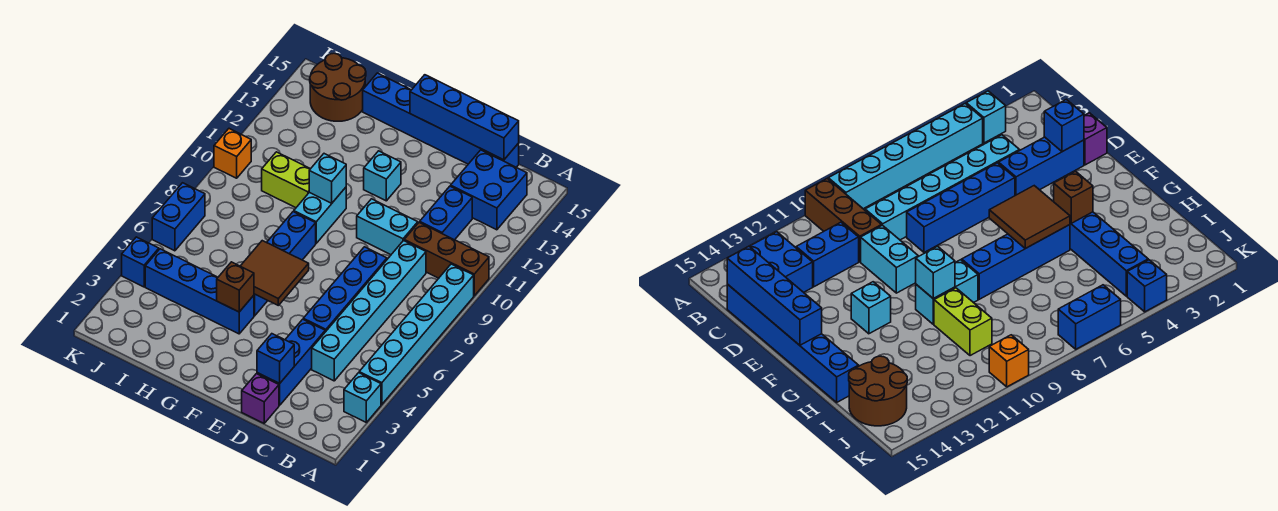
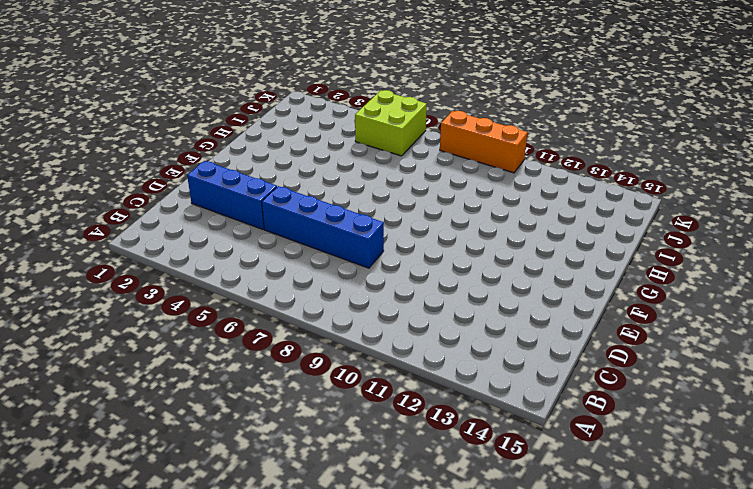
lime 2x2 brick [355,90,427,156] -> blue 1x2 brick [152,183,205,251]
orange 1x3 brick [440,111,528,173] -> orange 1x1 brick [214,129,251,178]
none -> cyan 1x1 brick [344,373,381,422]
none -> cyan 1x6 brick [359,264,474,404]
none -> brown 1x3 brick [404,222,489,296]

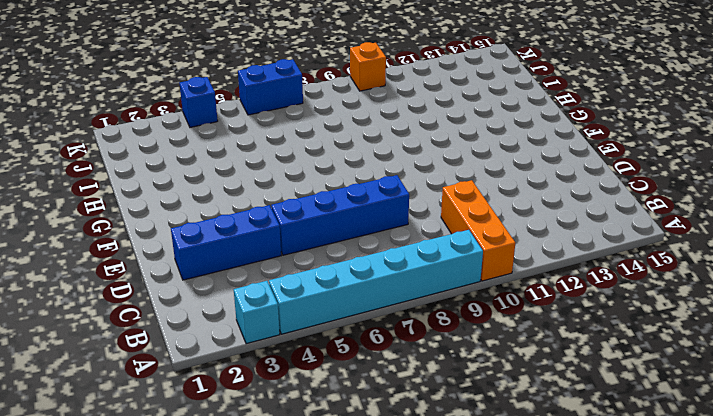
orange 1x3 brick [441,180,515,281] -> brown 1x3 brick [404,222,489,296]
none -> blue 2x2 brick [451,150,527,230]
none -> cyan 1x6 brick [312,241,426,381]
none -> blue 1x2 brick [420,186,472,240]

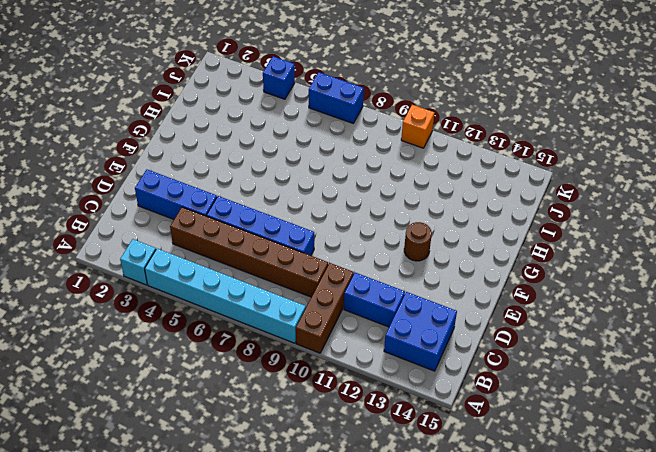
brown 1x6 brick [170,207,328,297] -> cyan 1x6 brick [312,241,426,381]
brown 1x1 round brick [404,222,432,261] -> cyan 1x1 brick [364,151,401,201]
none -> blue 1x6 brick [363,73,519,167]
none -> purple 1x1 brick [242,374,279,423]
none -> cyan 1x2 brick [357,199,418,255]

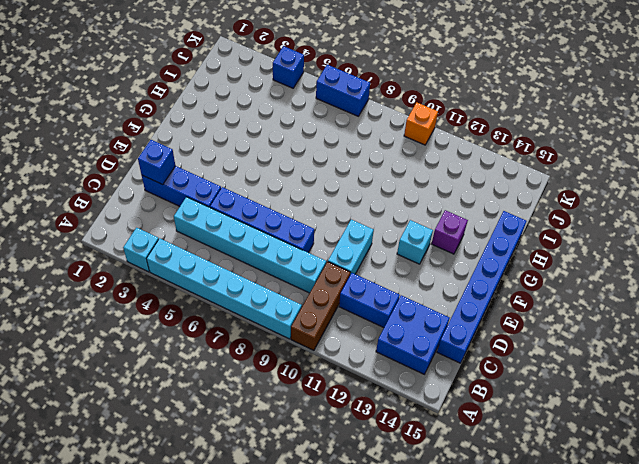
purple 1x1 brick [432,210,468,254] -> purple 1x1 brick moved to [242,374,279,423]
none -> blue 1x4 brick [145,249,254,334]
none -> blue 1x4 brick [254,212,316,316]
none -> cyan 1x2 brick [294,187,346,243]

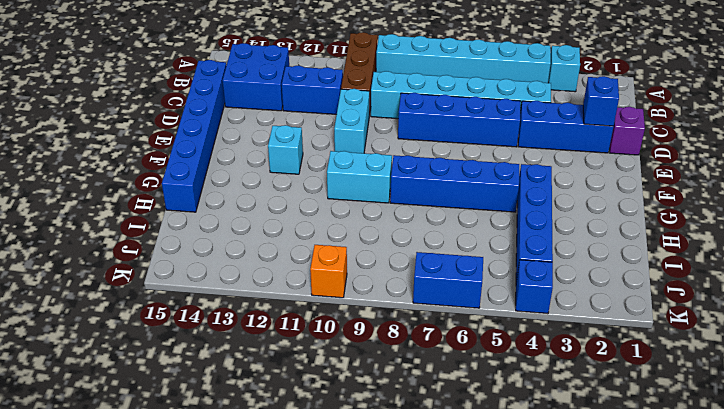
none -> lime 1x2 brick [262,152,310,208]
none -> brown 2x2 round brick [310,53,366,121]
none -> blue 1x4 brick [410,75,519,160]

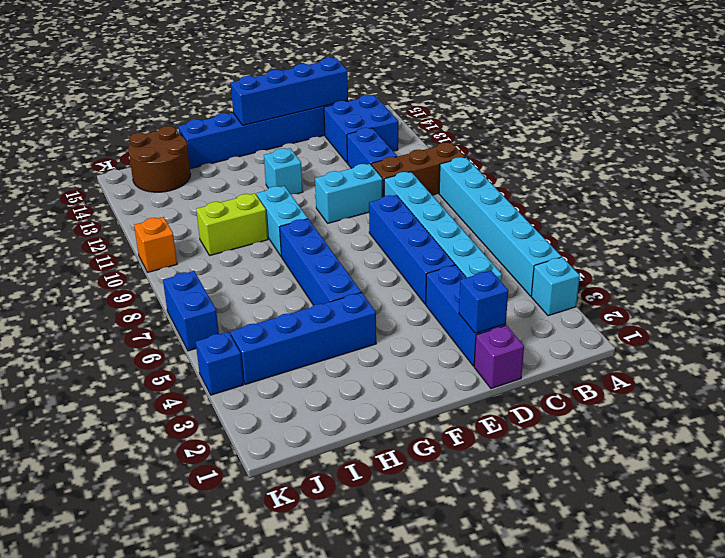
none -> brown 2x2 tile [241,241,309,305]
none -> brown 1x1 brick [217,262,254,312]
none -> cyan 1x1 brick [309,154,346,203]

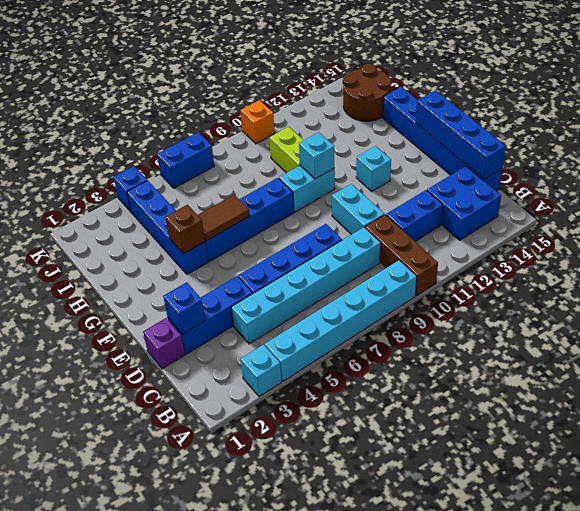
brown 1x2 tile [198,195,250,241] -> brown 2x2 tile [241,241,309,305]

